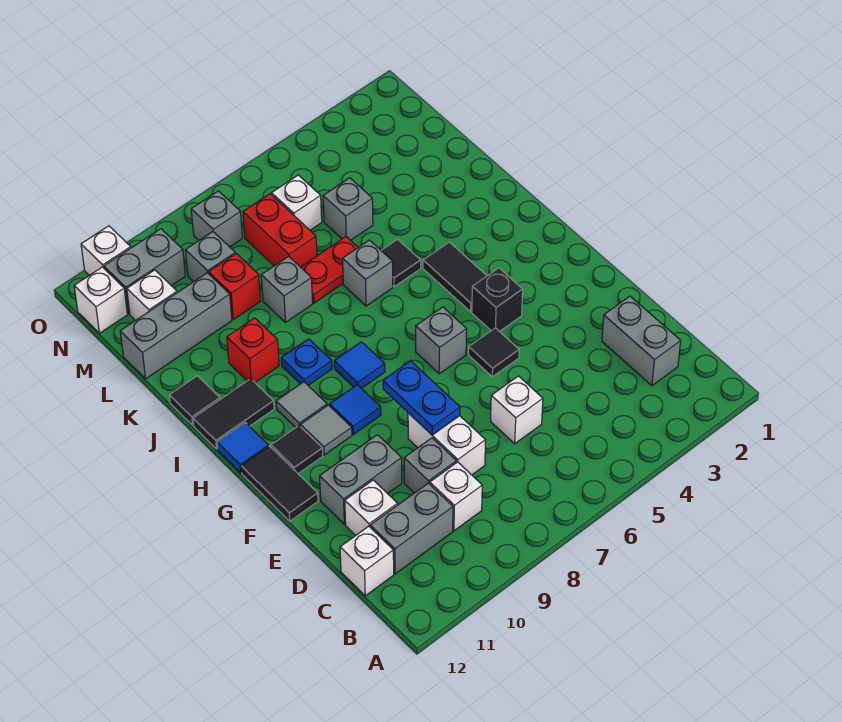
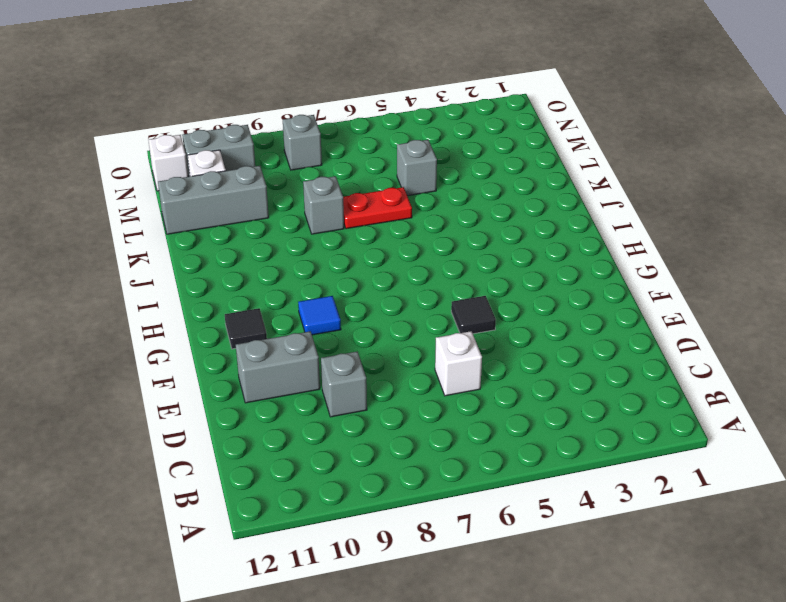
none -> grey 1x2 brick [602,296,681,386]
none -> white 1x1 brick [430,462,482,531]
none -> grey 1x2 brick [370,483,453,574]
none -> white 1x1 brick [340,526,394,596]

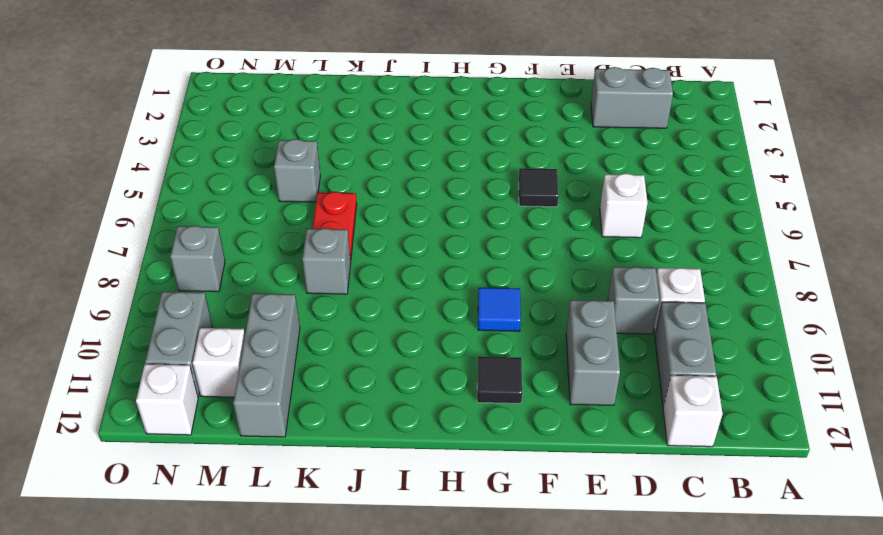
none -> white 1x2 brick [408,413,486,475]
none -> white 1x1 brick [345,480,398,535]
none -> black 1x2 tile [241,446,318,521]
none -> black 1x1 brick [472,268,523,331]

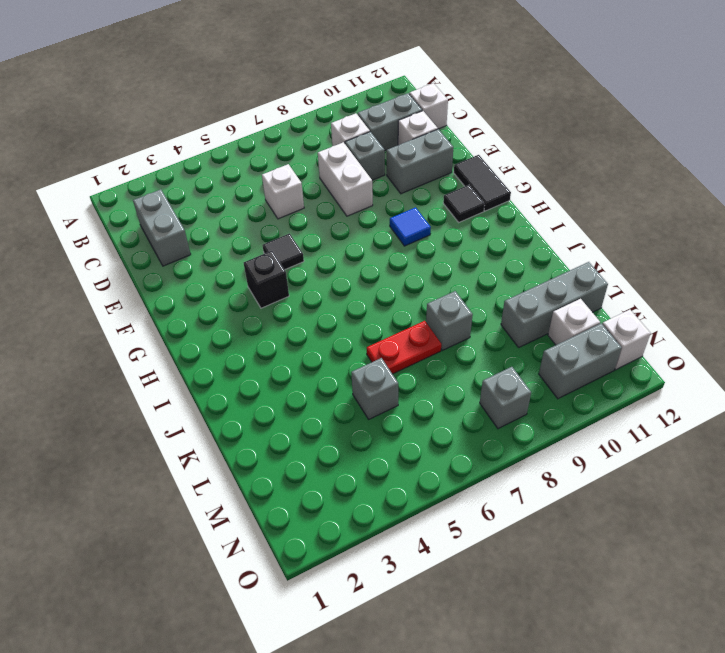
none -> grey 1x1 brick [416,307,467,374]
none -> grey 1x1 tile [301,405,352,455]
none -> black 1x2 tile [423,242,487,312]
none -> blue 1x1 tile [334,342,385,388]

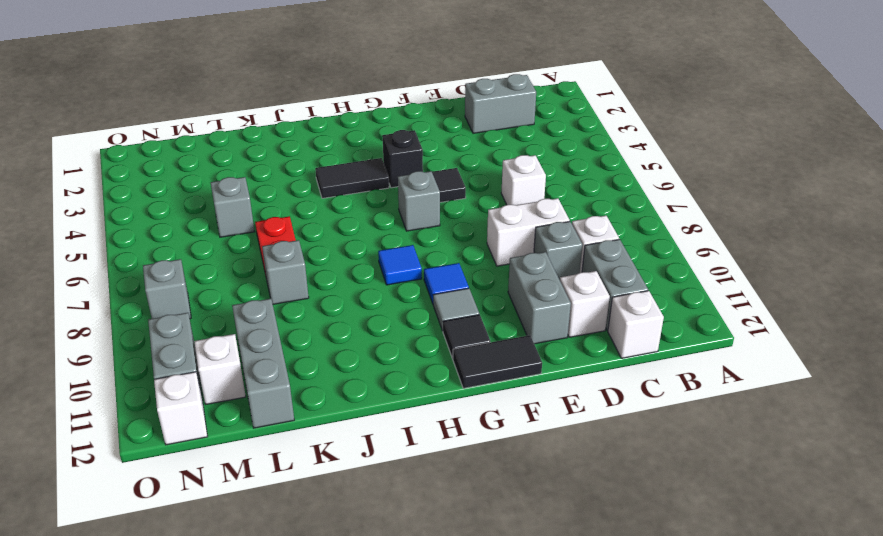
none -> grey 1x1 tile [276,382,327,428]
none -> blue 1x1 tile [217,423,268,473]
none -> blue 1x1 plate [281,339,332,385]
none -> black 1x2 tile [193,379,274,449]

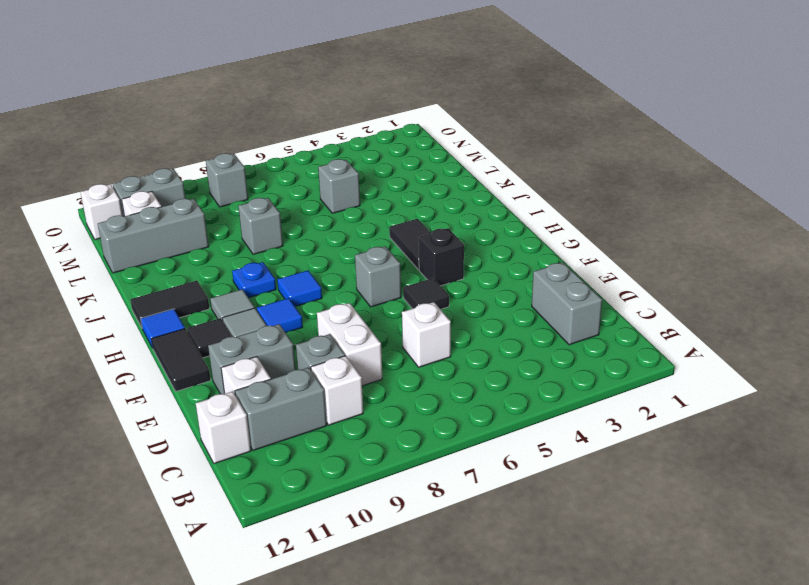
none -> black 1x1 tile [381,239,421,287]
none -> grey 1x1 brick [343,240,393,306]
none -> red 1x1 brick [227,318,279,382]
none -> black 1x1 tile [169,376,220,425]

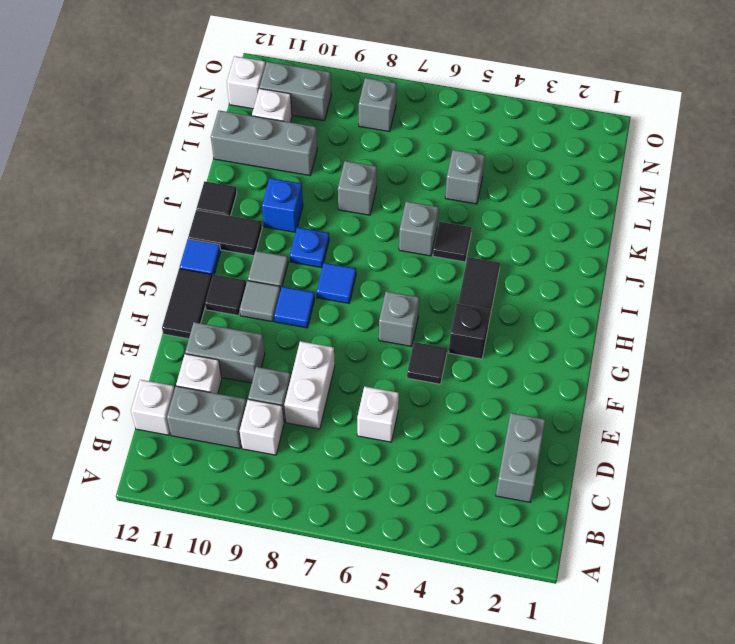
blue 1x1 brick [262,178,303,232] -> red 1x1 brick [227,318,279,382]
none -> red 1x2 plate [301,237,358,303]
none -> red 1x2 brick [243,194,317,267]
none -> red 1x1 brick [209,254,260,320]
none -> white 1x1 brick [272,175,322,230]

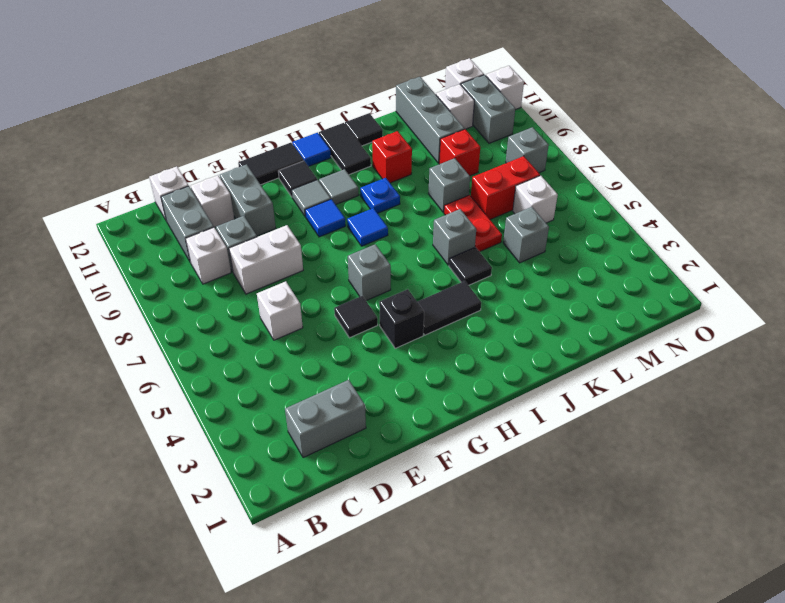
none -> grey 1x1 brick [185,232,235,282]
none -> blue 1x2 plate [383,361,460,435]

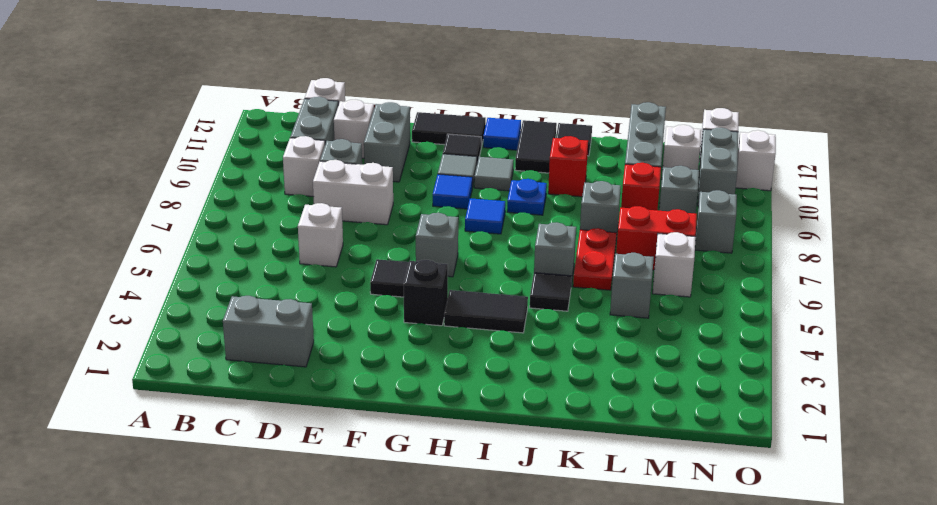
none -> blue 1x2 plate [383,361,460,435]

